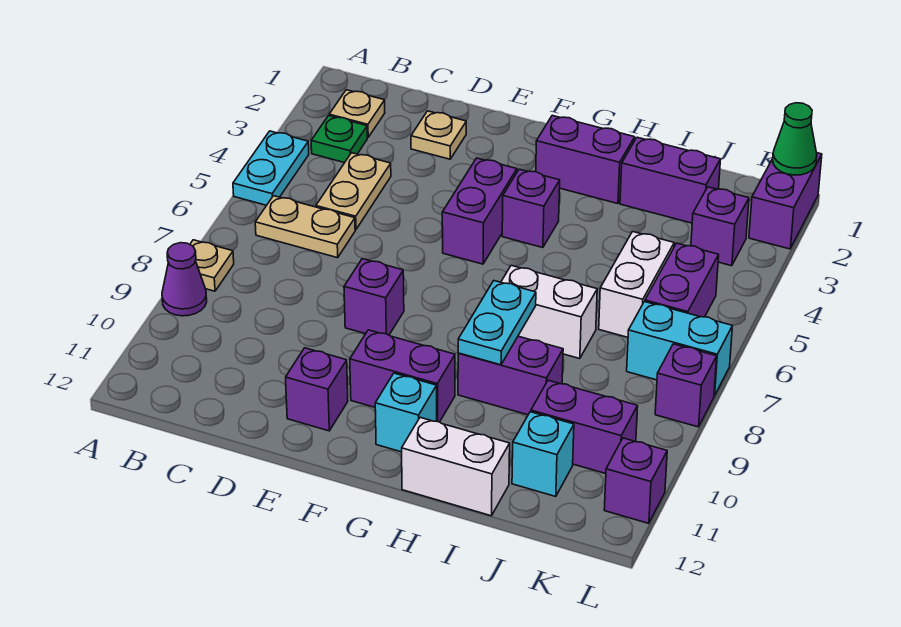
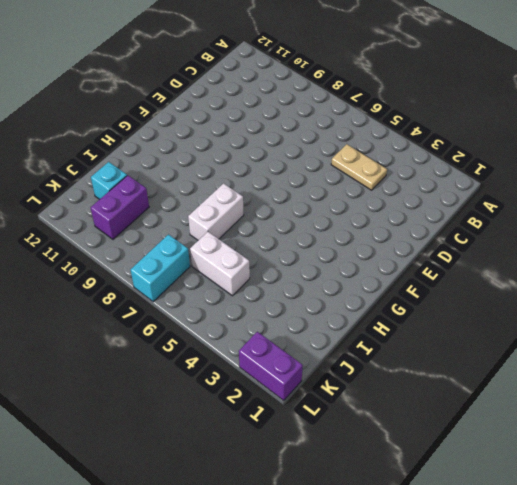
none -> cyan 1x2 plate [233,131,309,205]
none -> tan 1x1 plate [190,240,234,291]
none -> purple 1x1 cone [162,243,207,316]
none -> tan 1x1 plate [329,90,385,138]

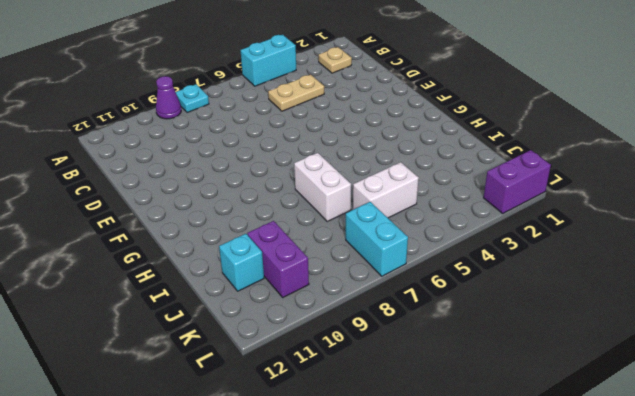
cyan 1x2 brick [241,35,296,86] -> cyan 1x2 plate [233,131,309,205]
cyan 1x1 plate [176,84,209,113] -> tan 1x1 plate [190,240,234,291]
none -> green 1x1 plate [311,116,367,163]
none -> tan 1x2 plate [255,196,355,258]
none -> tan 1x1 plate [411,111,466,159]
none -> purple 1x1 brick [344,259,404,335]

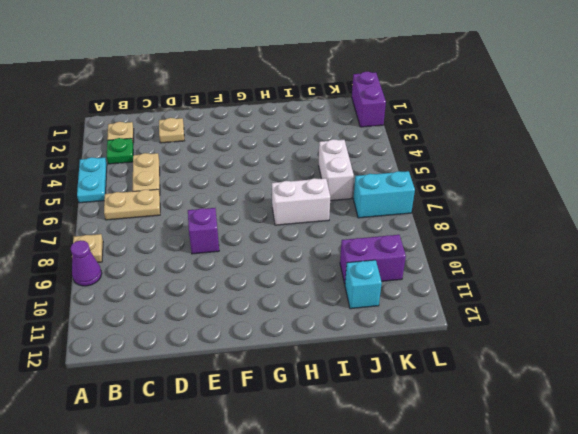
none -> purple 1x1 brick [286,348,348,431]
none -> purple 1x2 brick [442,158,517,264]
none -> purple 1x2 brick [350,330,455,422]
none -> purple 1x2 brick [536,115,635,204]

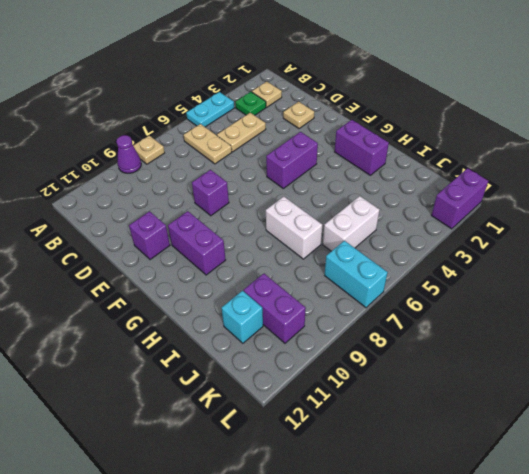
none -> purple 1x1 brick [502,169,560,248]
none -> cyan 1x1 brick [375,373,437,452]
none -> purple 1x2 brick [458,336,563,415]
none -> white 1x2 brick [402,418,510,516]

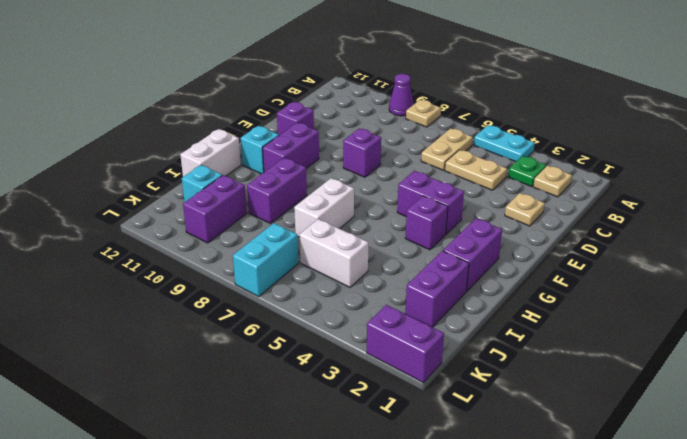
none -> purple 1x1 brick [691,187,749,266]
none -> purple 1x2 brick [645,243,719,317]
none -> purple 1x1 brick [655,344,717,427]
none -> purple 1x1 brick [604,438,667,523]

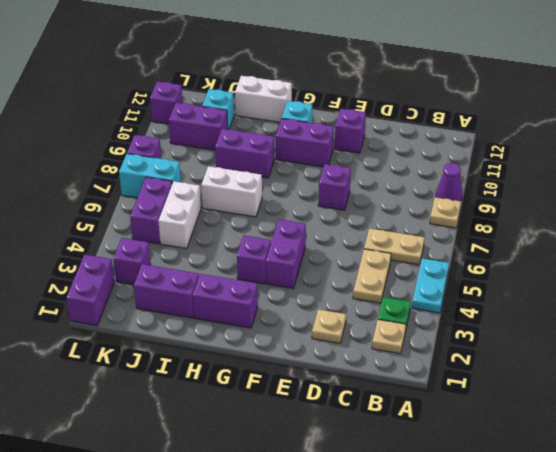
none -> cyan 1x2 plate [458,281,536,365]
none -> green 1x1 cone [773,103,817,175]

